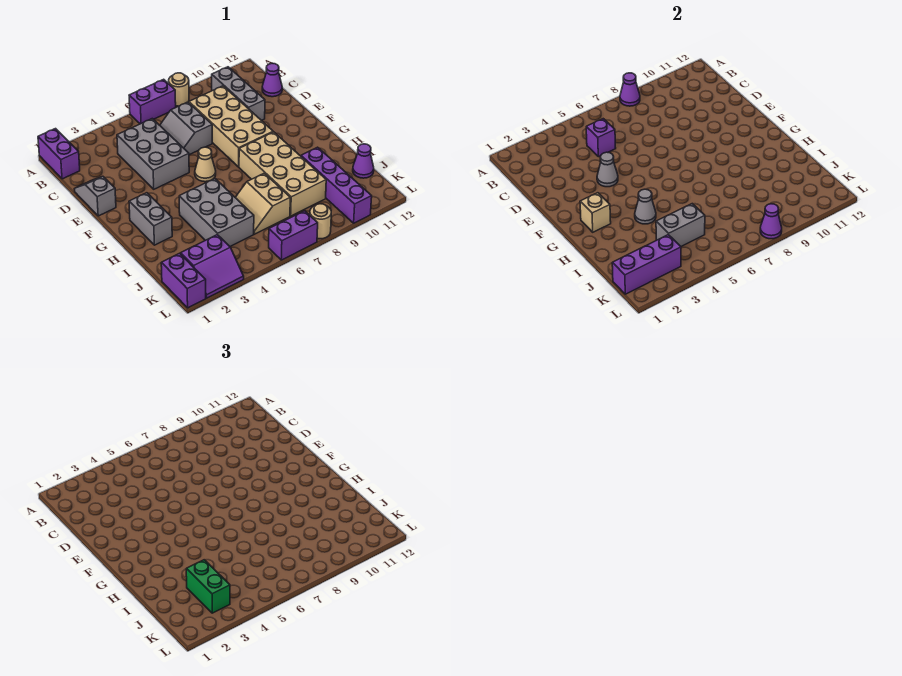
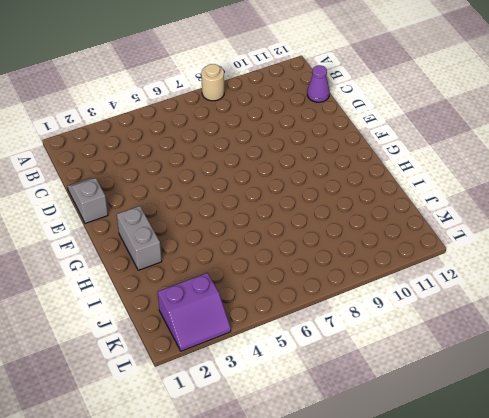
none -> purple 1x2 brick [38,129,80,179]
none -> purple 1x2 brick [129,79,176,124]
none -> grey 1x3 brick [212,67,265,121]

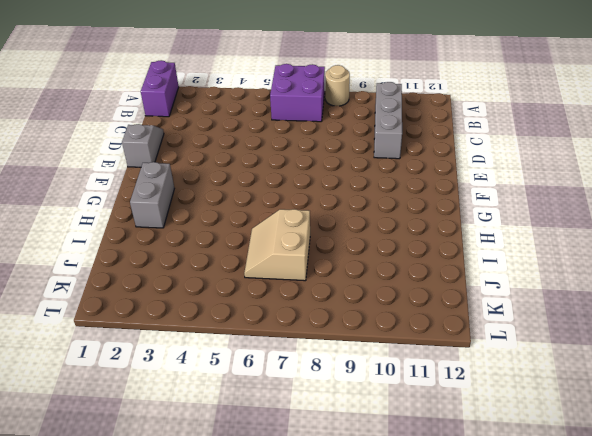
purple 2x2 brick [270,64,325,122] -> purple 1x2 brick [129,79,176,124]
none -> grey 2x3 brick [117,119,189,189]
none -> grey 2x2 slope [160,102,212,155]
none -> tan 2x4 brick [189,86,273,167]

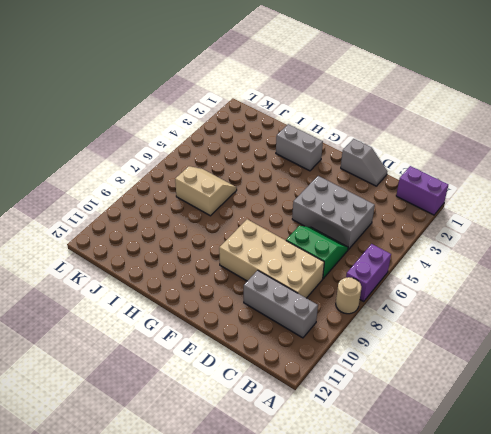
green 2x2 slope [286,226,348,279] -> grey 2x2 slope [160,102,212,155]
none -> purple 1x1 cone [262,63,282,97]
none -> tan 1x1 cone [195,147,216,182]
none -> tan 2x4 brick [239,132,326,216]

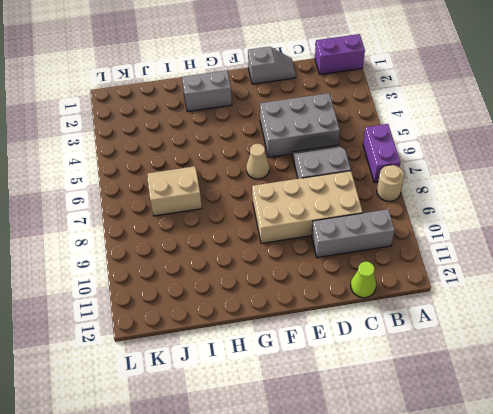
lime 1x1 cone [351,262,376,298] -> purple 1x1 cone [262,63,282,97]
none -> tan 2x4 brick [239,132,326,216]
none -> grey 2x3 brick [179,179,254,246]
none -> purple 1x4 brick [301,147,372,223]

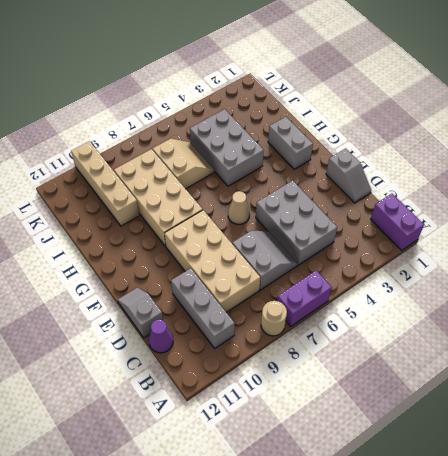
grey 1x2 slope [118,287,163,338] -> none
tan 1x4 brick [71,141,139,226] -> purple 1x4 brick [301,147,372,223]
none -> purple 1x1 cone [353,144,374,178]
none -> purple 1x2 brick [161,253,206,308]
none -> purple 2x2 slope [181,235,244,298]

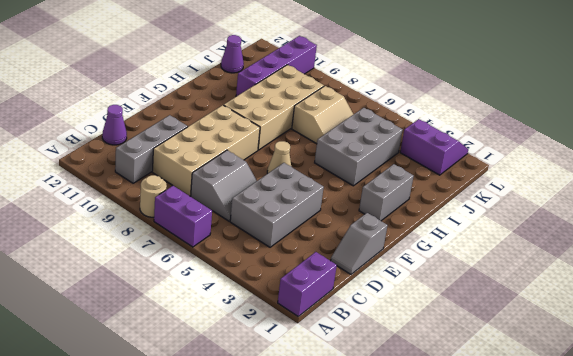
none -> purple 1x2 brick [161,253,206,308]
none -> purple 1x2 brick [269,211,318,260]
none -> tan 1x1 round brick [310,204,331,239]

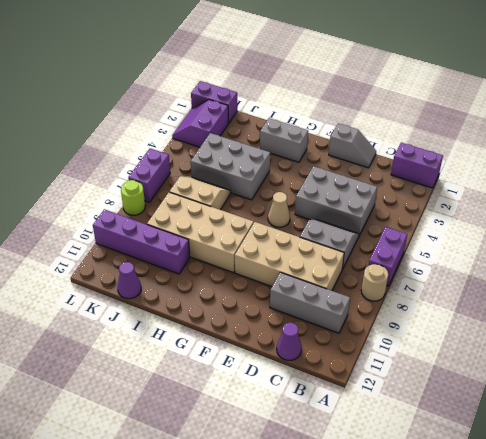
lime 1x1 round brick [121,180,145,215] -> tan 1x1 round brick [310,204,331,239]
none -> purple 1x1 cone [620,73,640,106]
none -> purple 1x1 brick [586,119,616,157]
none -> grey 1x1 cone [597,152,618,187]

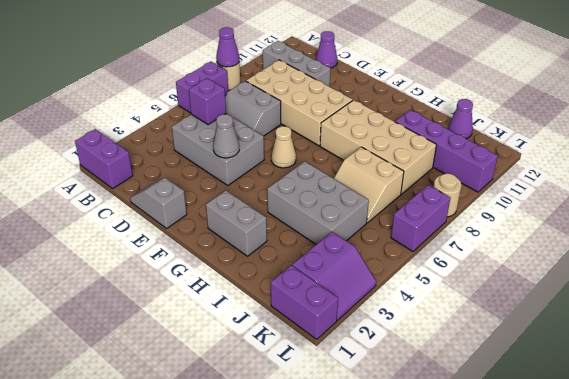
none -> tan 1x1 brick [580,193,611,232]
none -> grey 1x1 cone [635,189,656,224]
none -> grey 1x2 brick [656,204,705,246]

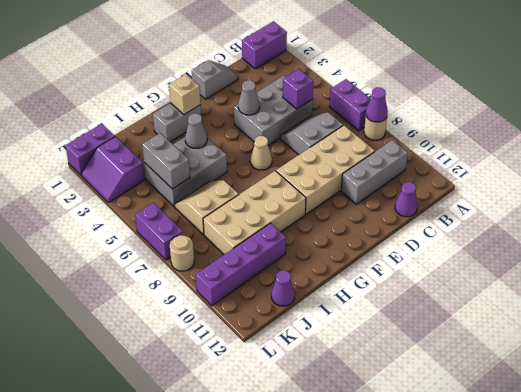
none -> purple 1x3 brick [612,235,681,294]
none -> purple 1x1 cone [760,204,782,239]
none -> green 1x2 brick [186,560,230,613]

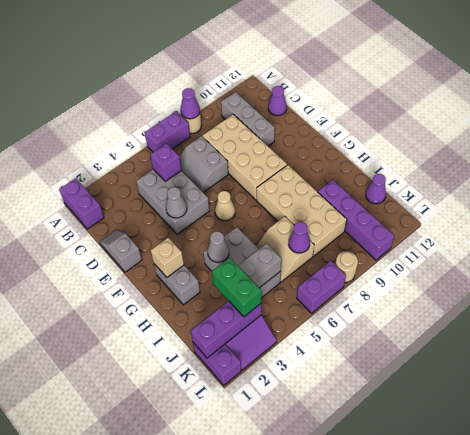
purple 1x1 cone [289,222,310,253] -> purple 1x1 cone moved to [760,204,782,239]

